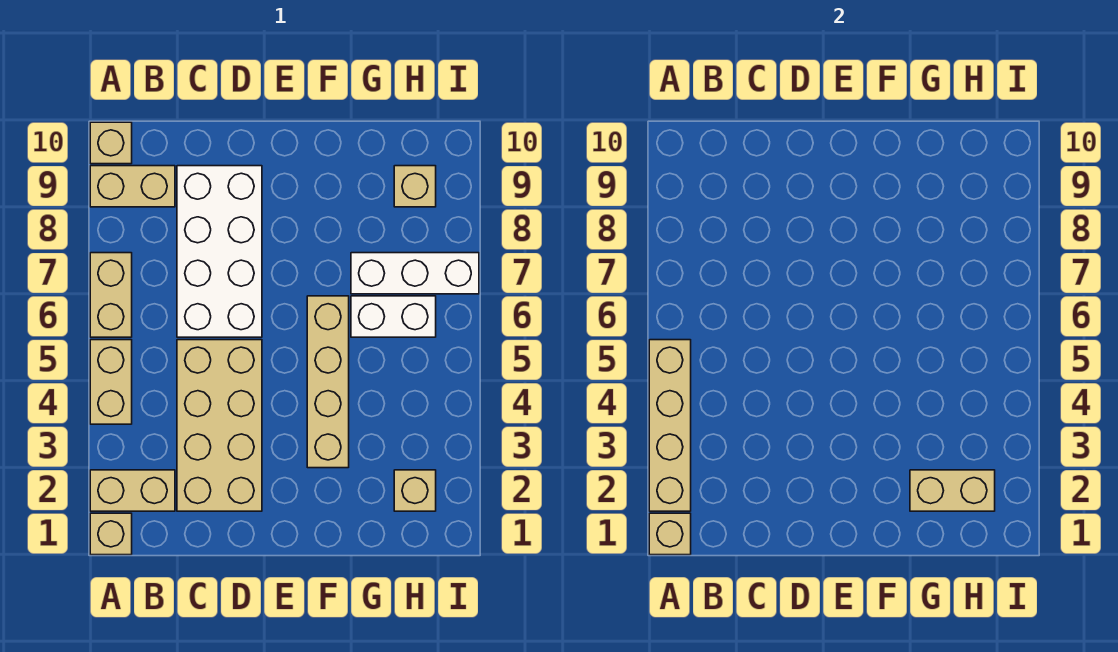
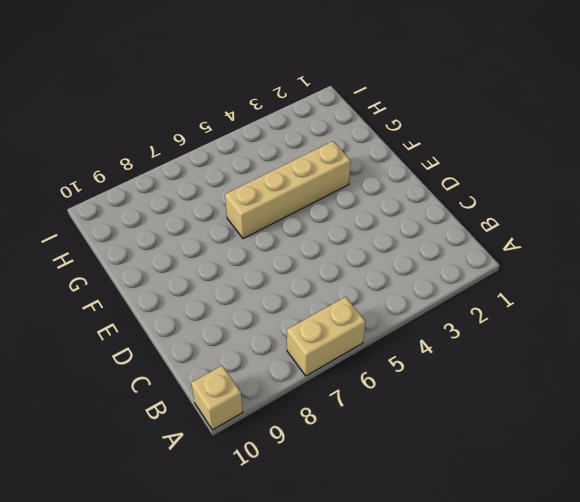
none -> tan 1x1 brick [90,513,132,555]
none -> tan 1x2 brick [90,470,175,511]
none -> tan 1x2 brick [90,340,132,424]

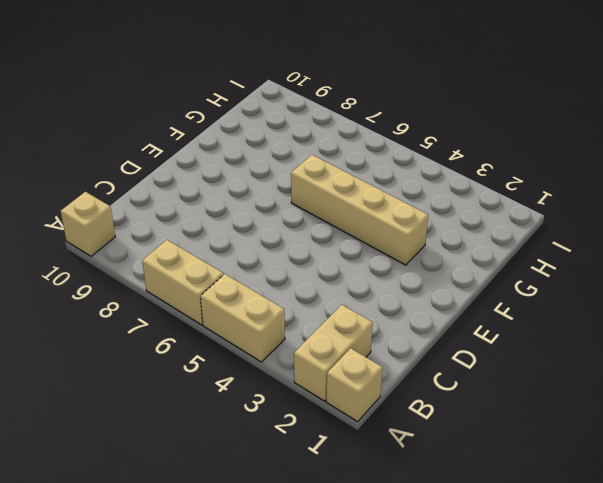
none -> tan 1x2 brick [90,166,175,207]
none -> tan 2x4 brick [177,340,262,511]
none -> white 2x4 brick [177,166,262,337]

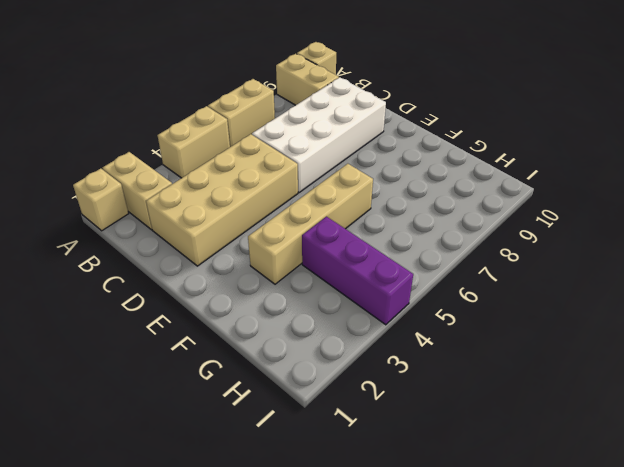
purple 1x3 brick [302,217,413,325] -> none
none -> white 1x2 brick [351,296,436,337]
none -> white 1x3 brick [351,253,479,294]
none -> tan 1x1 brick [394,470,436,511]

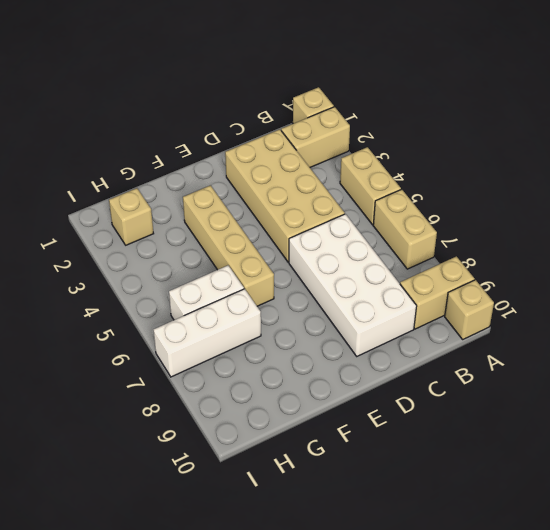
none -> tan 1x1 brick [394,166,436,207]
none -> tan 1x1 brick [649,513,691,555]
none -> tan 1x4 brick [649,340,691,511]

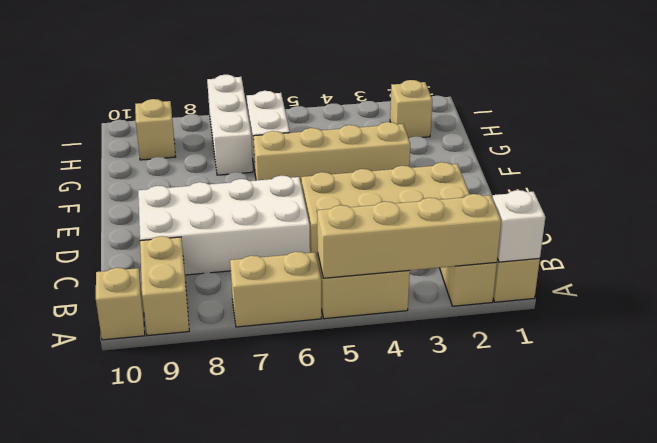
white 1x1 brick [492,190,545,262] -> tan 1x1 brick [649,513,691,555]
none -> tan 1x2 brick [910,470,995,511]

